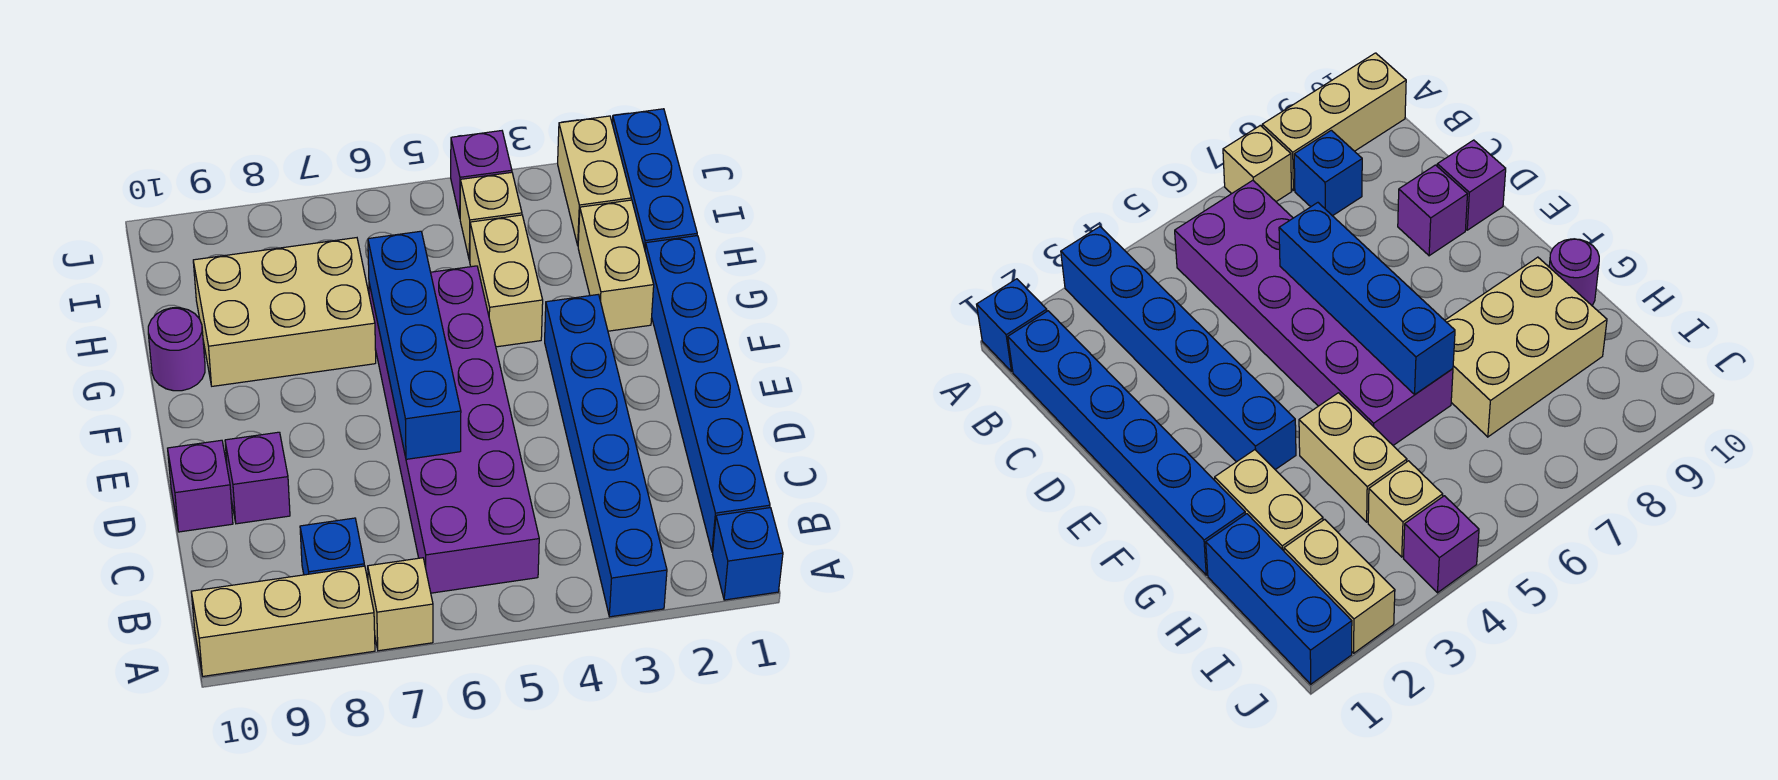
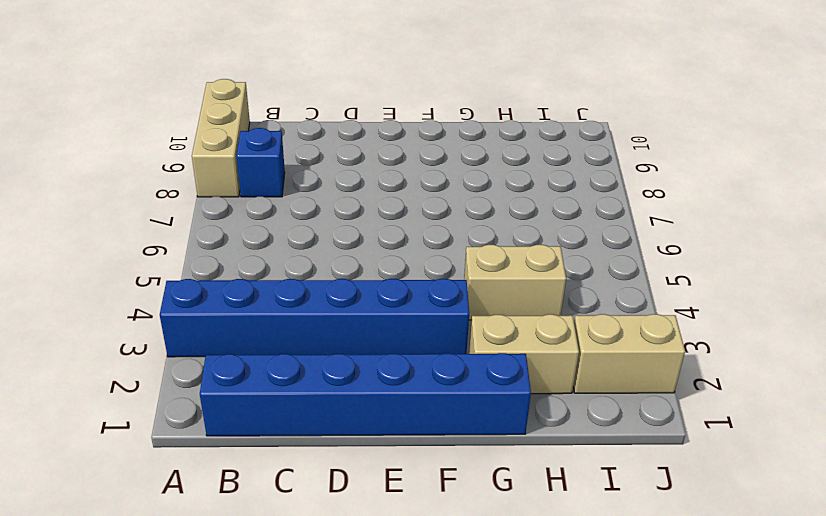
none -> blue 1x1 brick [713,508,783,600]
none -> tan 1x1 brick [368,558,433,651]
none -> purple 2x6 brick [369,266,539,593]

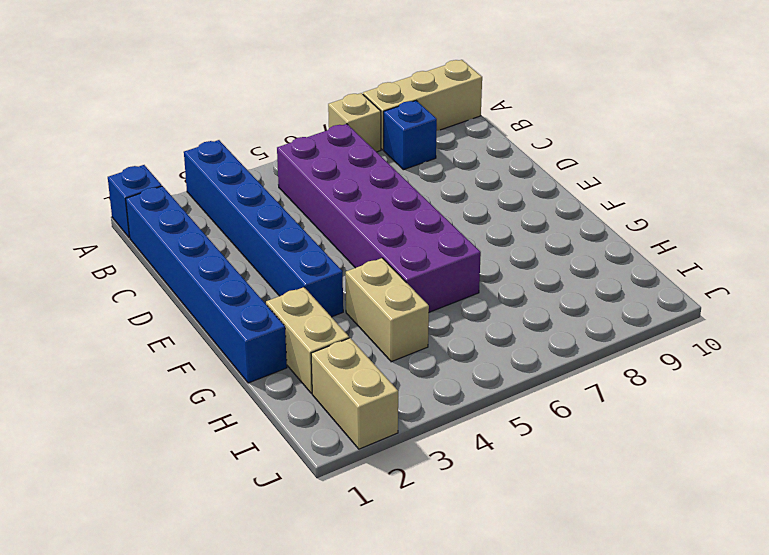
none -> purple 1x1 brick [225,432,290,524]
none -> purple 1x1 brick [168,440,233,532]
none -> tan 2x3 brick [193,238,376,386]

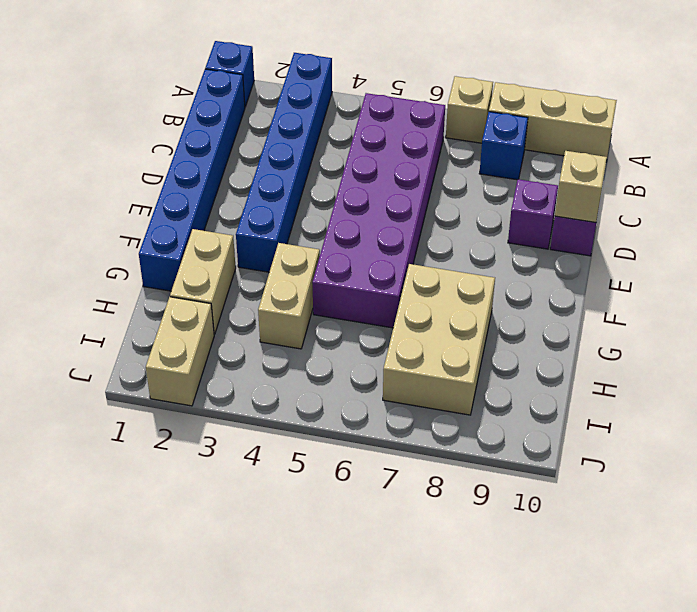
tan 1x1 brick [555,151,607,222] -> tan 1x1 brick moved to [460,172,522,261]
tan 2x3 brick [383,264,495,415] -> tan 2x3 brick turned to [193,238,376,386]
none -> purple 1x1 round brick [148,308,205,391]
none -> blue 1x3 brick [612,109,697,249]
none -> purple 1x1 brick [451,131,512,217]

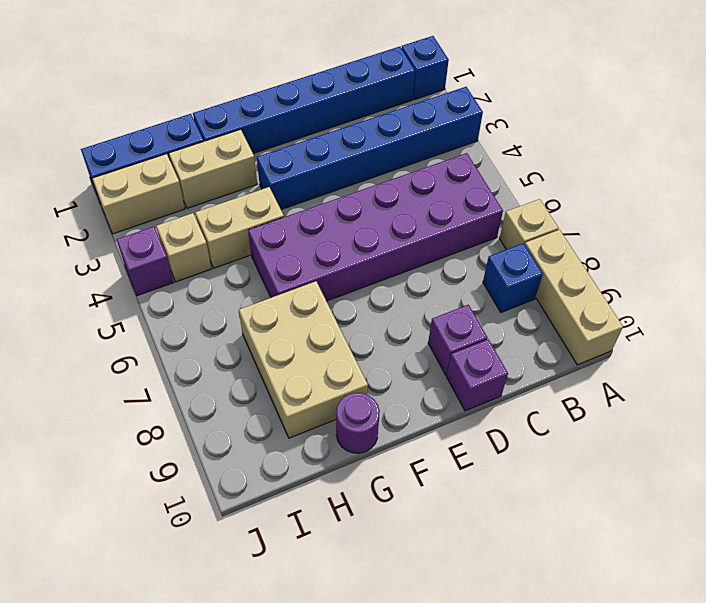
none -> blue 1x4 brick [368,231,461,459]

